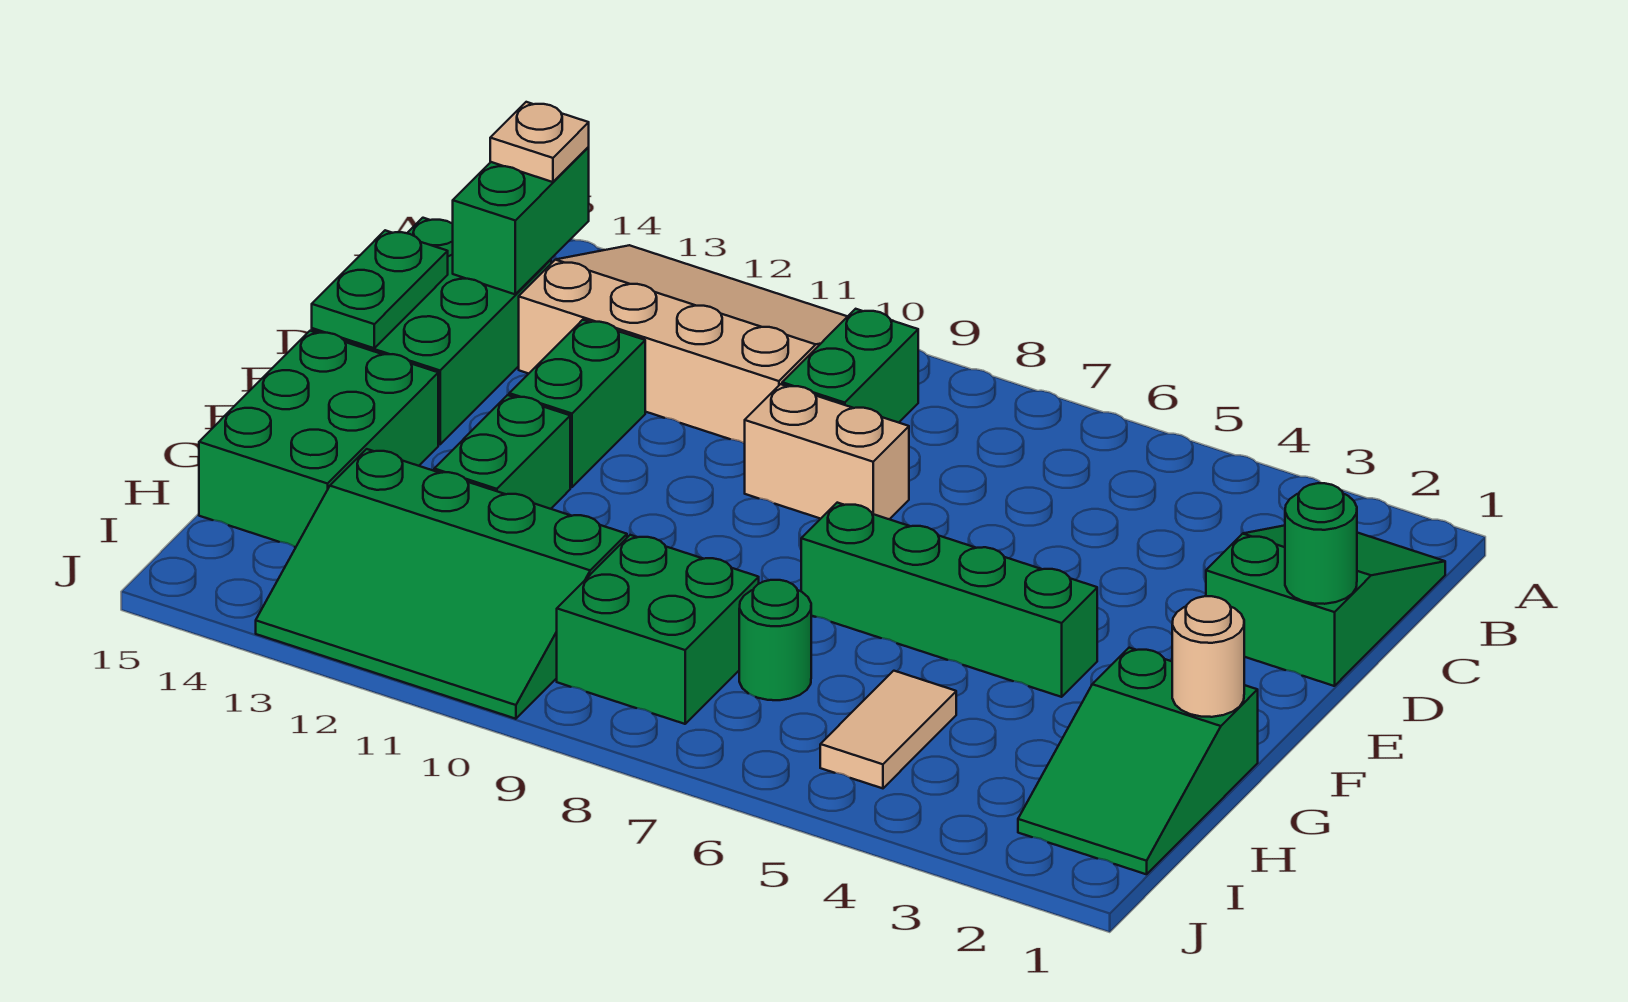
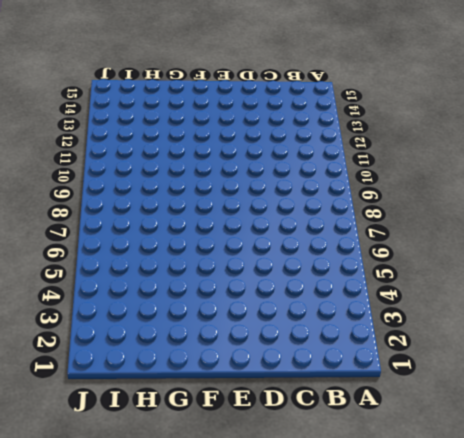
none -> tan 3x4 slope [519,245,848,443]
none -> green 2x3 slope [1206,526,1445,686]
none -> green 1x2 brick [782,309,918,423]

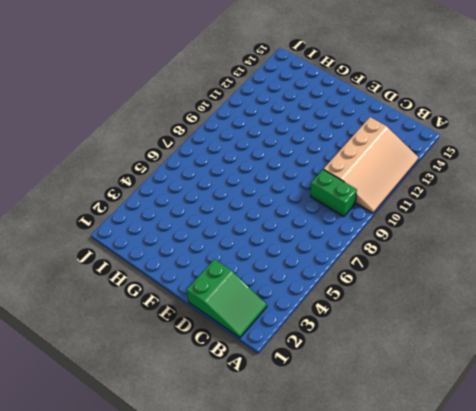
none -> green 2x3 brick [312,218,551,444]
none -> tan 1x2 brick [745,384,909,519]
none -> green 1x2 brick [509,320,645,487]

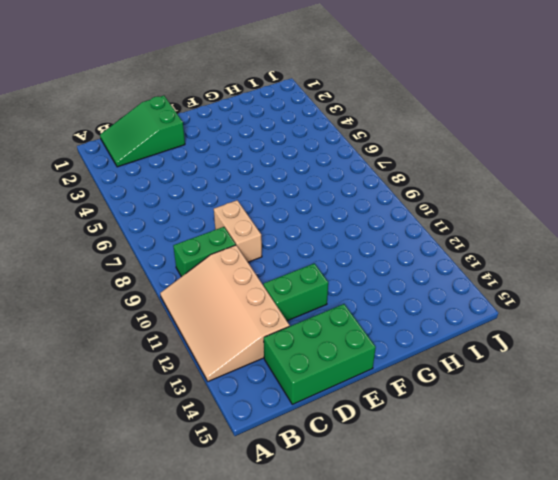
none -> green 1x4 brick [801,503,1097,697]
none -> green 1x2 brick [434,395,570,509]
none -> green 2x3 brick [199,331,438,547]

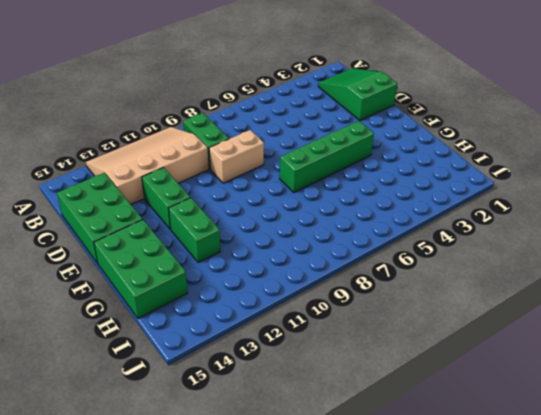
none -> green 2x3 slope [1018,648,1258,874]
none -> tan 1x2 tile [820,671,956,788]
none -> green 1x1 round brick [739,580,811,700]

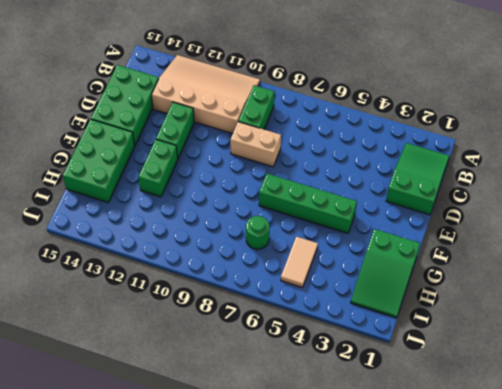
none -> green 2x2 brick [557,535,759,724]
none -> green 3x4 slope [256,449,627,719]
none -> green 1x2 brick [453,147,589,294]

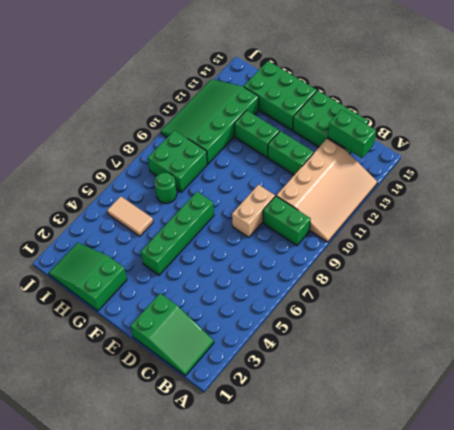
none -> green 1x1 round brick [1285,483,1357,604]
none -> green 1x2 plate [312,230,448,348]
none -> tan 1x1 round brick [1172,596,1244,717]

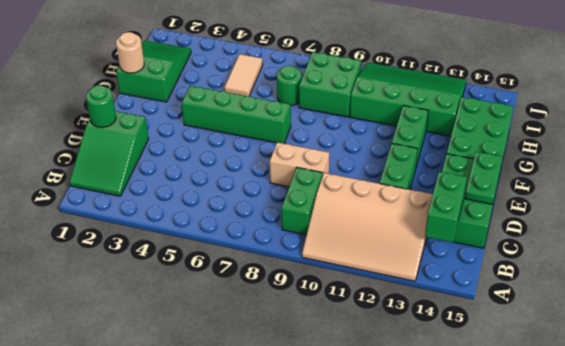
none -> tan 1x1 plate [490,102,589,182]

